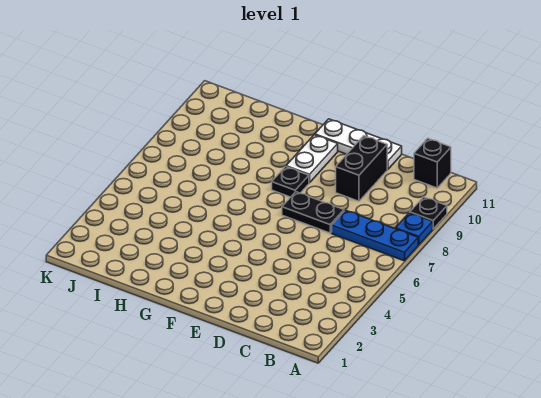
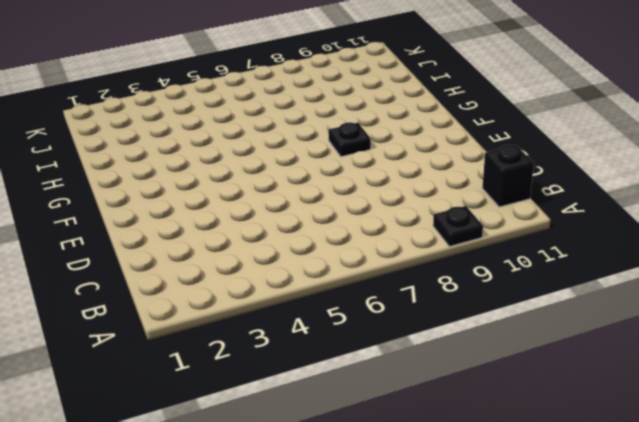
none -> blue 1x3 plate [332,210,418,261]
none -> blue 1x1 plate [395,213,433,245]

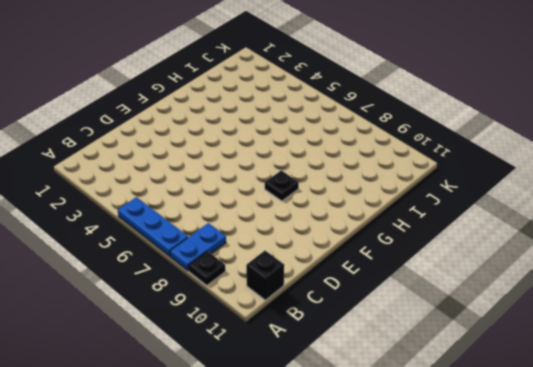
blue 1x3 plate [118,197,188,257] -> blue 1x3 plate turned to [332,210,418,261]
blue 1x2 plate [170,223,226,271] -> blue 1x1 plate [395,213,433,245]
none -> black 1x2 plate [282,192,344,233]
none -> black 1x2 brick [336,136,387,201]

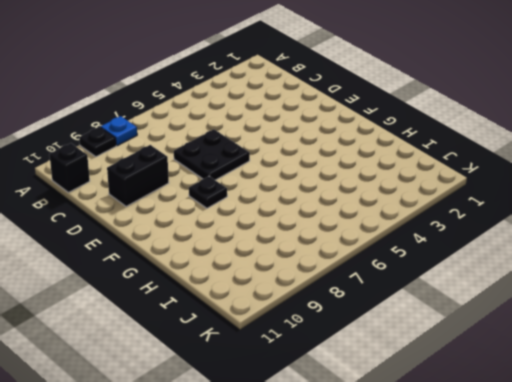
black 2x2 plate [174,129,250,180] -> black 1x2 plate [282,192,344,233]
none -> blue 1x3 plate [332,210,418,261]
none -> white 1x3 plate [315,119,402,170]

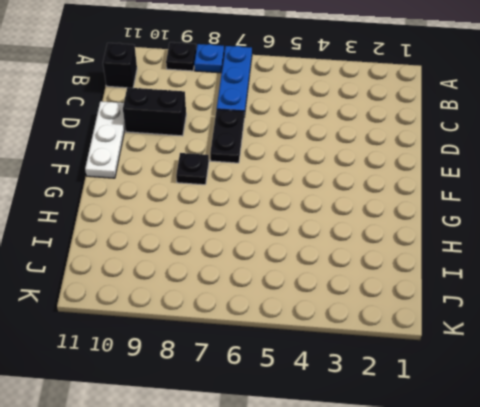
none -> white 1x2 plate [286,135,338,183]

